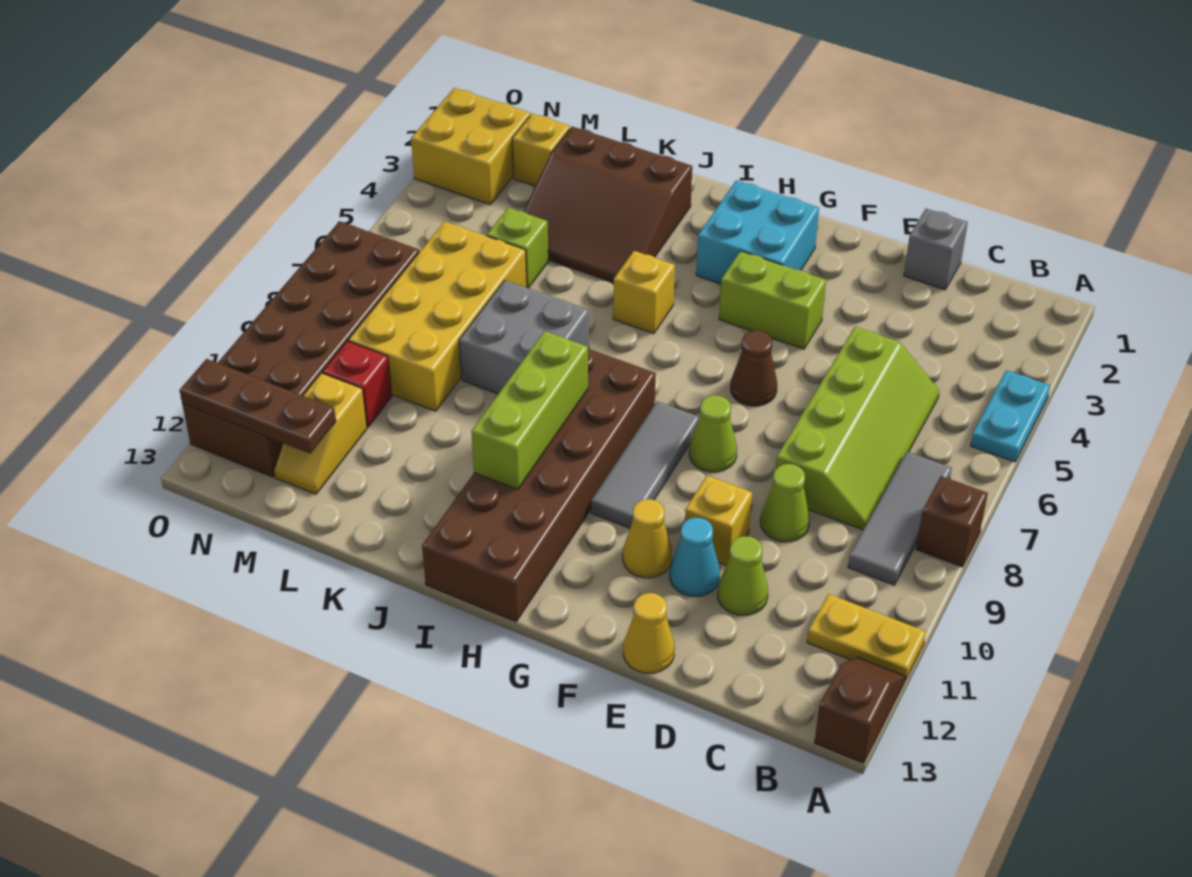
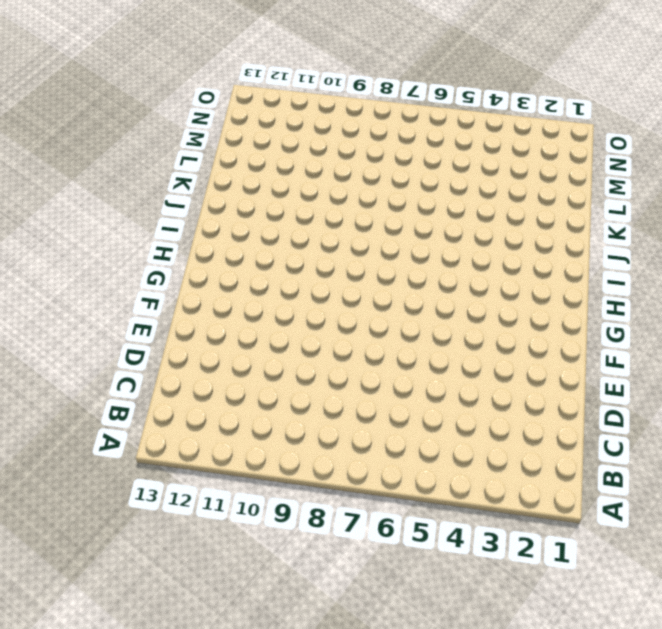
none -> cyan 1x2 plate [971,370,1050,462]
none -> brown 1x1 brick [916,476,988,567]
none -> yellow 1x2 plate [807,594,926,680]
none -> brown 1x2 slope [815,657,905,763]

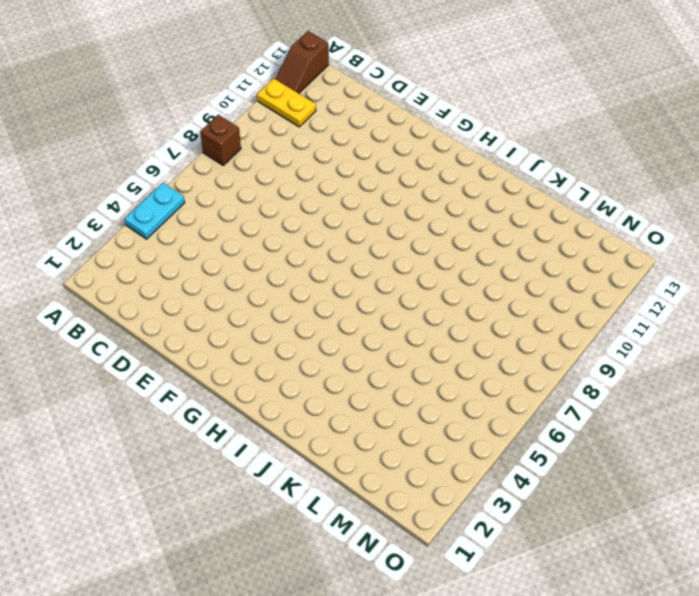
none -> grey 1x3 tile [848,452,952,585]
none -> lime 2x4 slope [776,327,939,530]
none -> grey 1x1 brick [904,209,968,290]
none -> lime 1x1 cone [760,464,810,542]

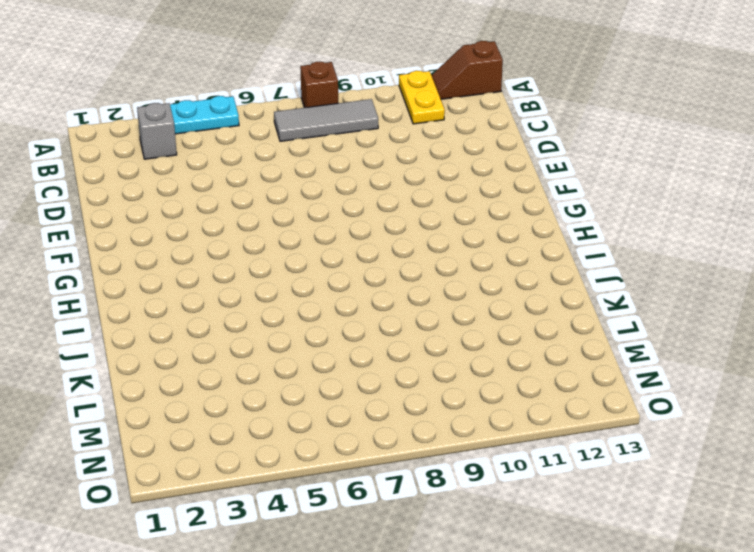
grey 1x1 brick [137,103,177,159] -> grey 1x1 brick moved to [904,209,968,290]
none -> lime 2x4 slope [776,327,939,530]
none -> lime 1x1 cone [760,464,810,542]
none -> lime 1x1 cone [717,536,768,615]
none -> yellow 1x1 brick [685,476,752,565]

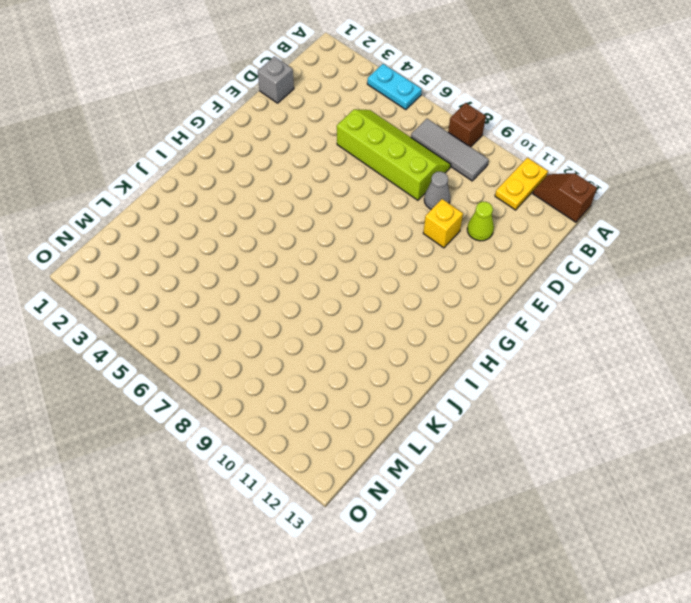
grey 1x1 cone [424,172,450,209] -> lime 1x1 cone [760,464,810,542]
none -> cyan 1x1 cone [670,518,720,596]
none -> yellow 1x1 cone [623,593,675,673]
none -> lime 1x2 brick [719,251,826,349]
none -> brown 1x1 cone [731,331,777,406]

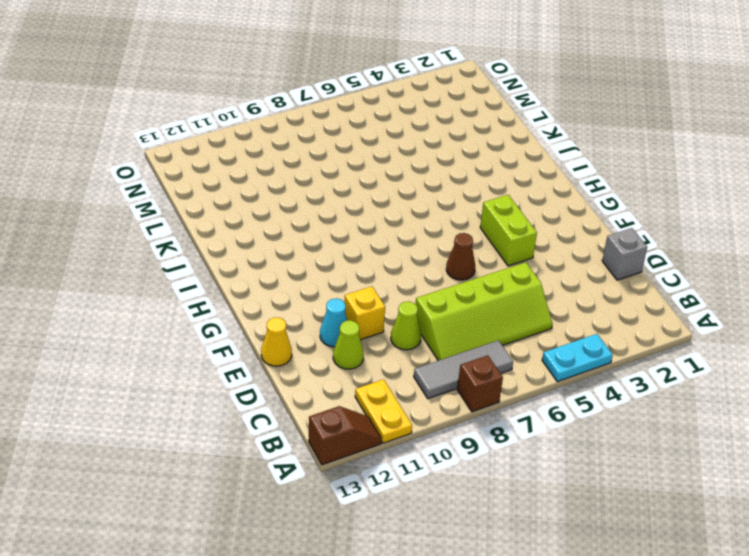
none -> lime 1x1 cone [689,395,737,472]
none -> yellow 1x1 cone [623,499,672,578]
none -> cyan 2x2 brick [696,180,819,284]
none -> grey 1x3 tile [591,401,699,528]

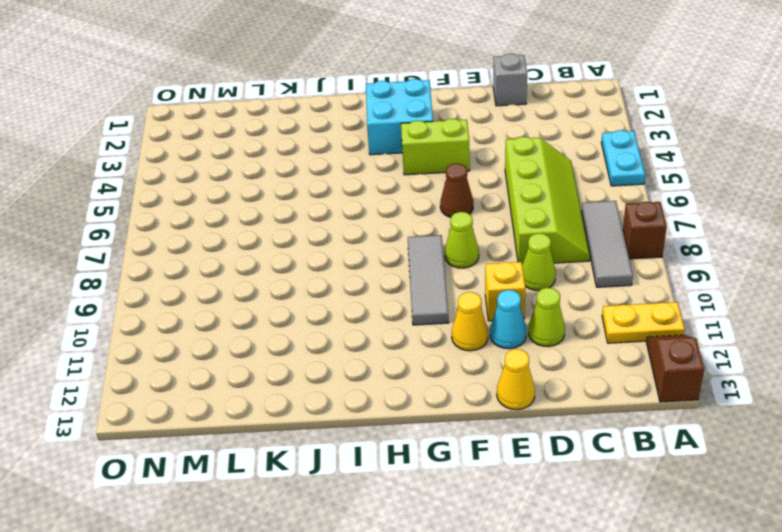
none -> brown 2x6 brick [422,349,656,622]
none -> yellow 1x1 brick [613,251,675,334]
none -> brown 3x3 slope [524,127,692,283]
none -> grey 2x2 brick [459,280,589,394]

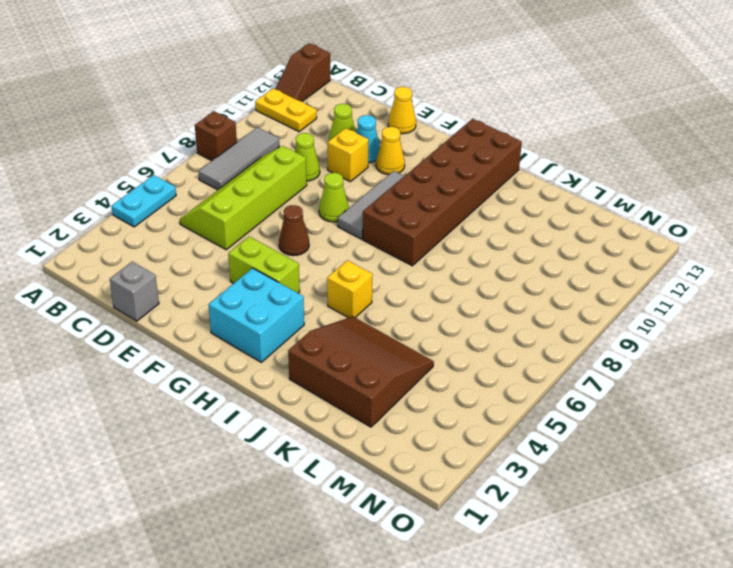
none -> grey 2x2 brick [459,280,589,394]
none -> lime 1x1 brick [487,208,548,288]
none -> yellow 2x4 brick [349,222,527,411]
none -> yellow 1x1 brick [512,113,570,186]

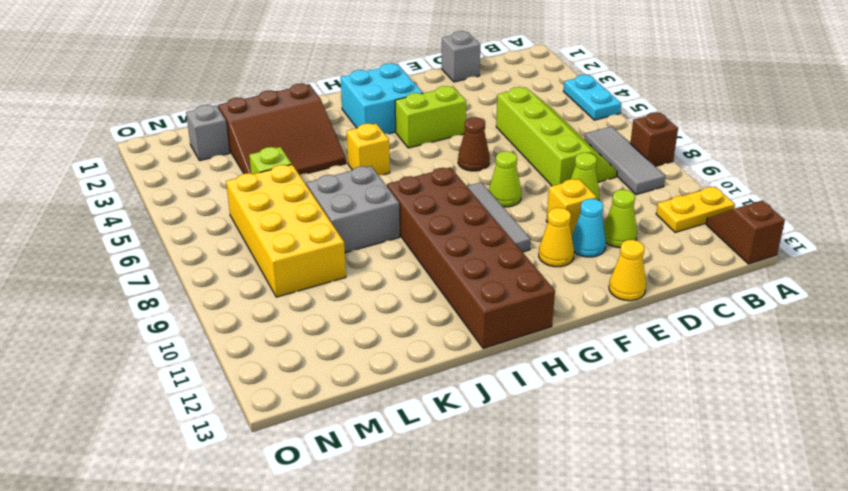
grey 1x1 brick [186,105,230,161] -> yellow 1x1 brick [512,113,570,186]
none -> red 1x1 brick [323,341,392,427]
none -> yellow 1x2 slope [274,373,367,494]
none -> yellow 2x2 brick [411,88,530,204]
none -> brown 2x6 brick [182,221,419,477]

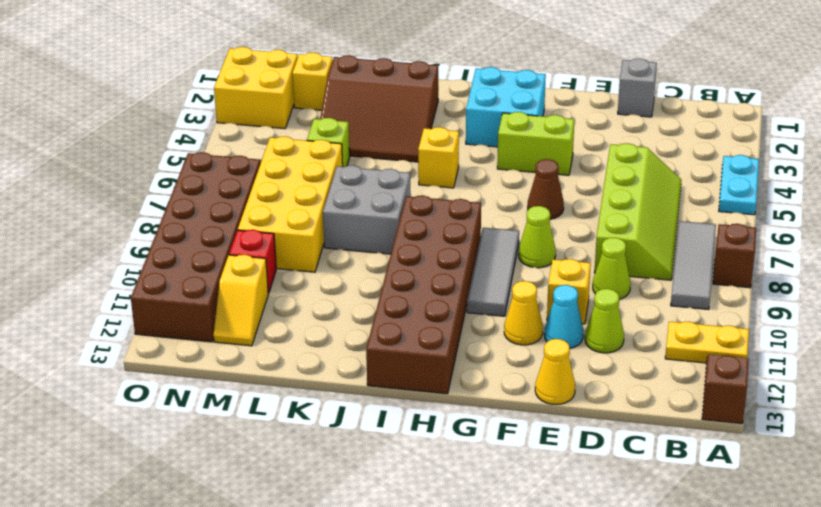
none -> lime 1x3 brick [471,331,588,489]
none -> brown 1x3 plate [180,359,336,454]

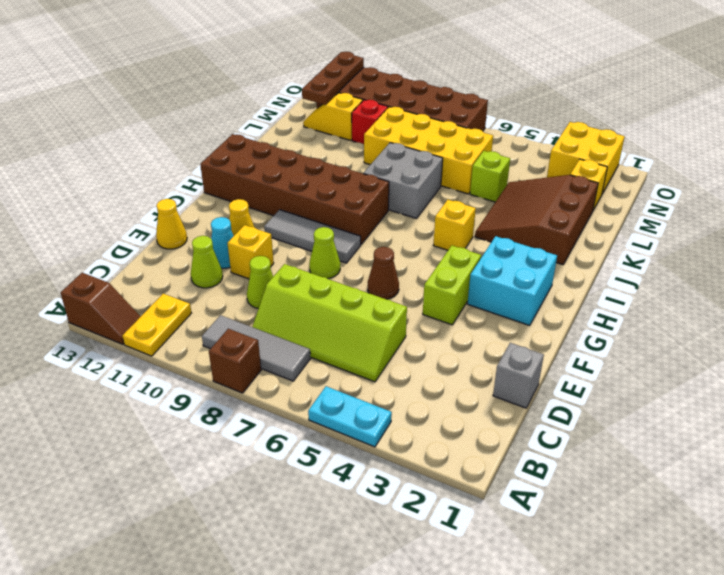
none -> lime 1x3 brick [471,331,588,489]

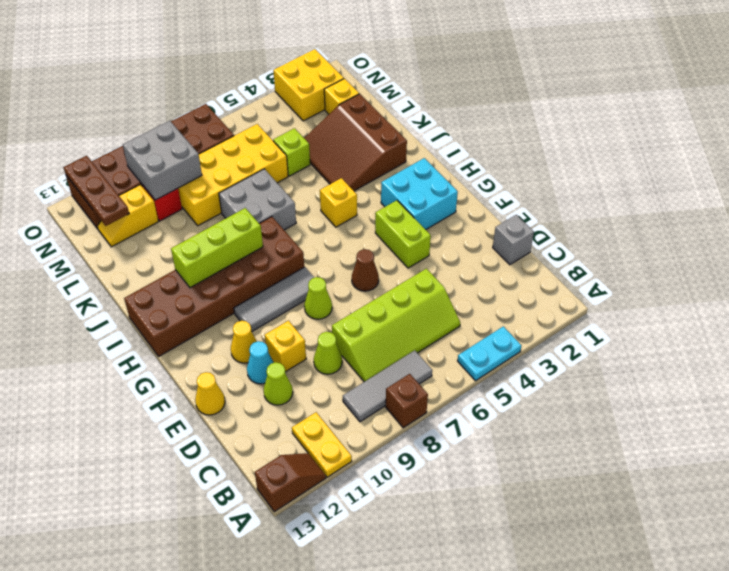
grey 2x2 brick [123,121,202,200] -> none

